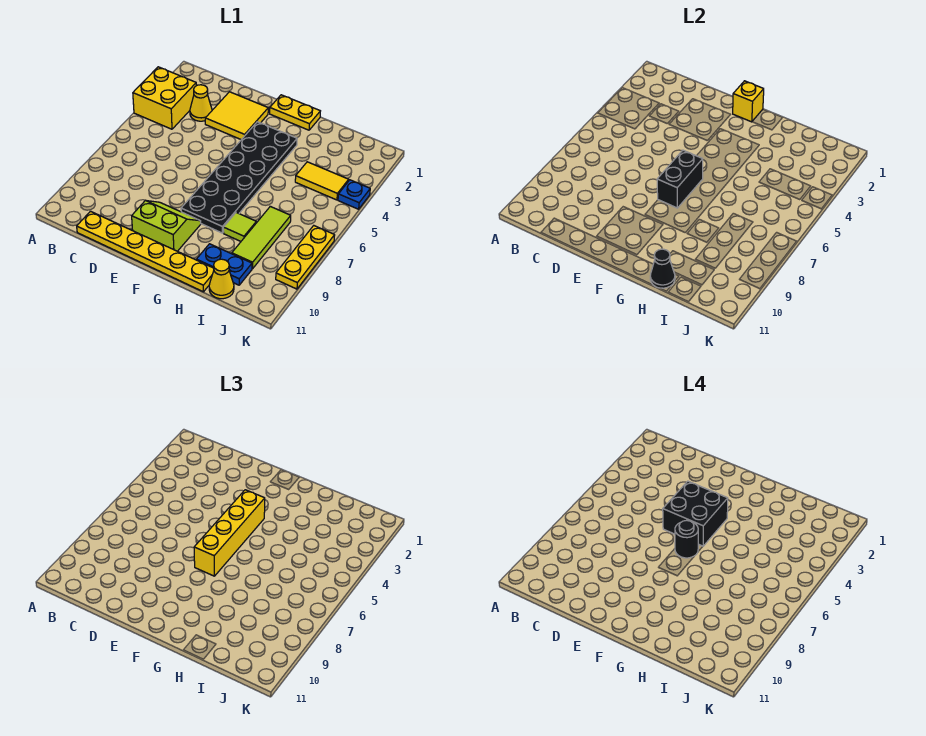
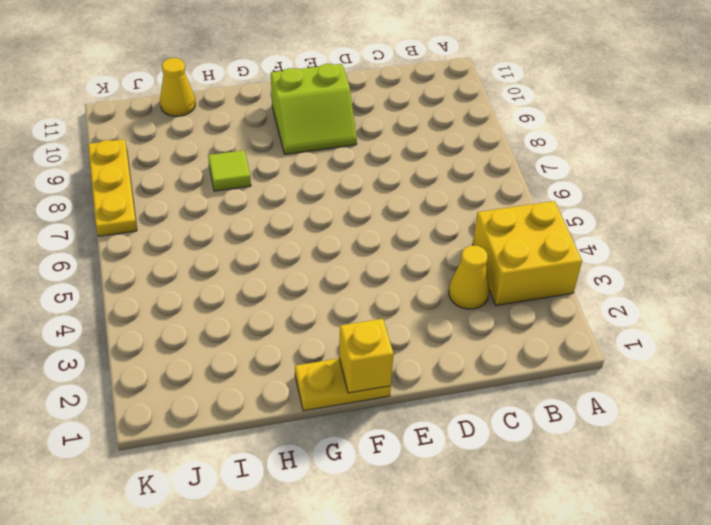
none -> yellow 1x6 plate [77,211,214,292]
none -> yellow 2x2 tile [205,92,268,140]
none -> black 2x6 plate [181,122,297,233]

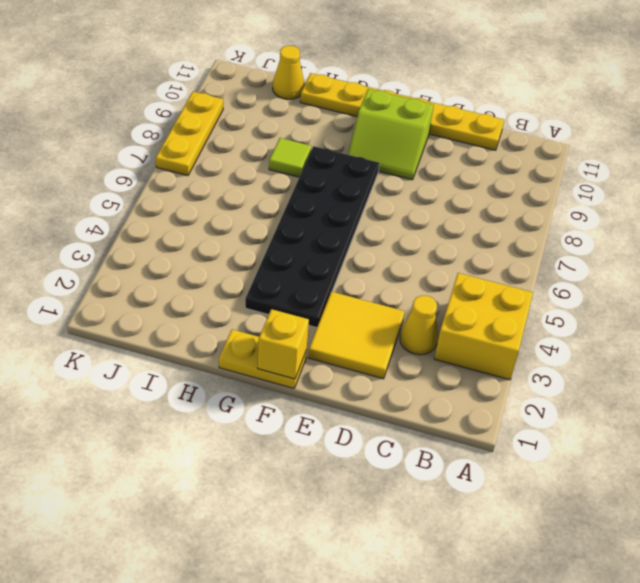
none -> blue 1x2 plate [196,244,252,285]
none -> yellow 1x2 tile [295,162,349,200]
none -> lime 1x3 tile [232,206,291,269]

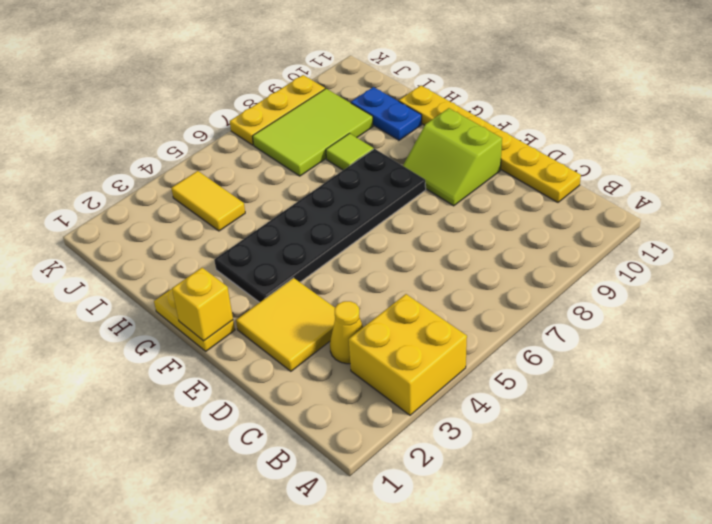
lime 2x3 tile [252,89,373,176] -> lime 1x3 tile [232,206,291,269]
none -> yellow 1x1 cone [209,259,234,299]
none -> blue 1x1 plate [338,180,370,209]
none -> black 1x2 brick [657,150,703,208]

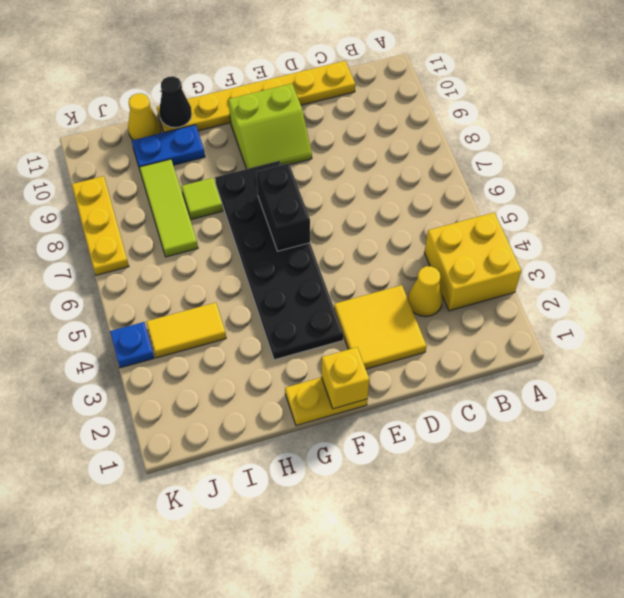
none -> yellow 1x4 brick [194,490,265,576]
none -> black 2x2 brick [663,481,728,546]
none -> black 1x1 round brick [675,520,698,558]

